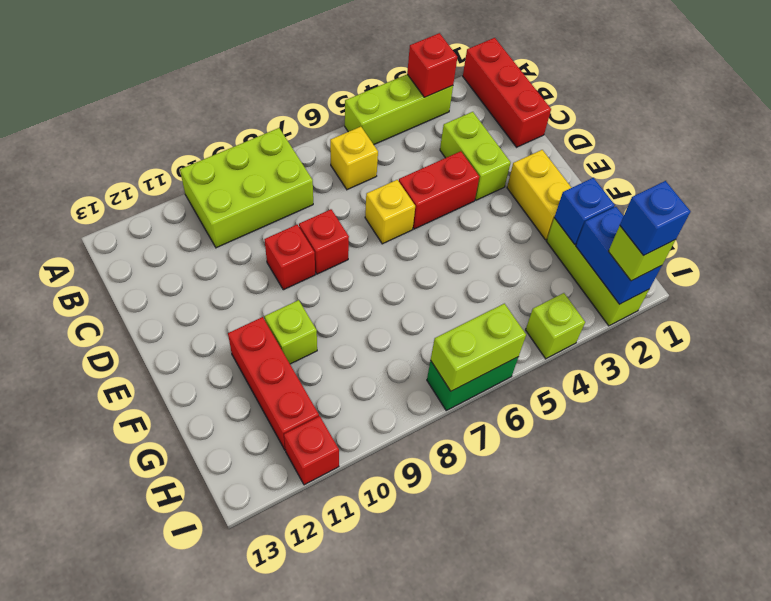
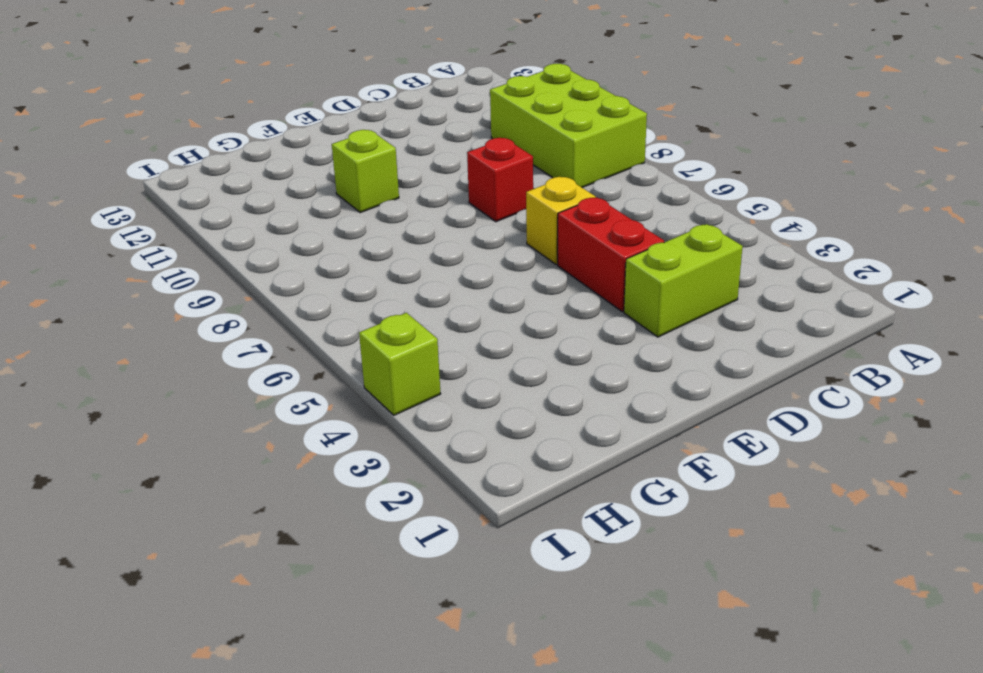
none -> red 1x3 brick [463,38,551,147]
none -> lime 1x3 brick [345,74,453,145]
none -> yellow 1x1 brick [330,127,378,190]

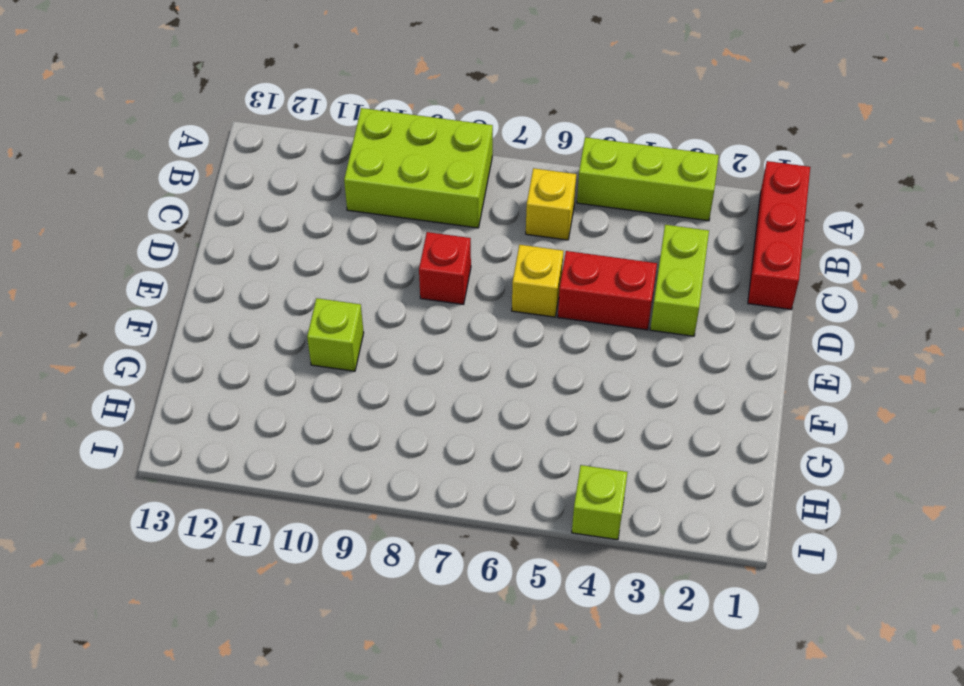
none -> red 1x1 brick [265,225,315,290]
none -> yellow 1x2 brick [507,150,571,240]
none -> red 1x3 brick [228,317,319,450]

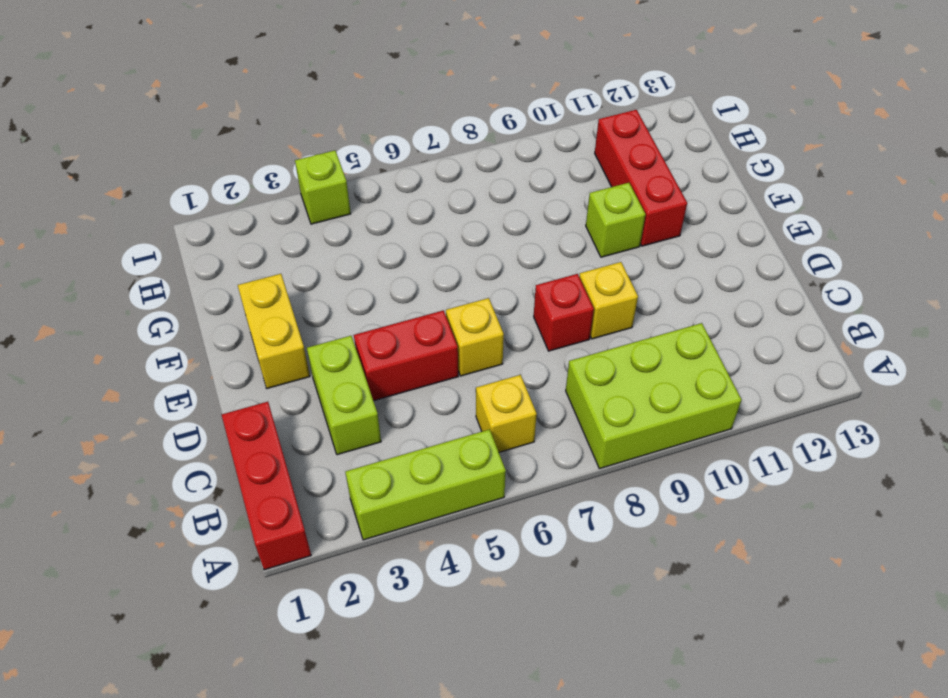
yellow 1x1 brick [579,262,638,339] -> red 1x1 brick [265,225,315,290]
none -> lime 1x3 brick [547,218,649,326]
none -> green 1x2 brick [427,357,518,410]
none -> red 1x1 brick [284,416,339,485]

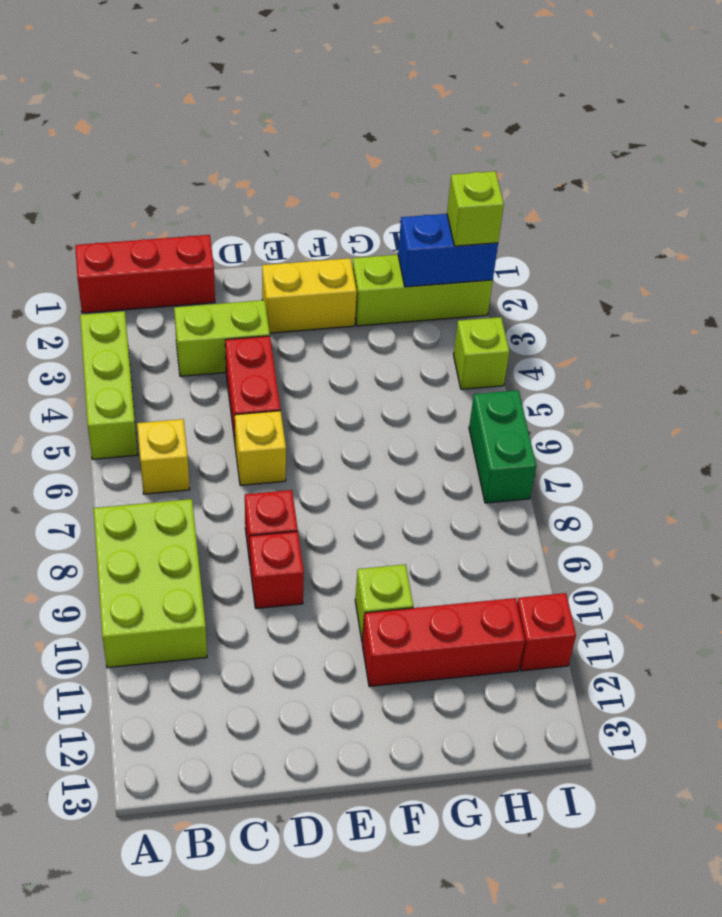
none -> red 1x1 brick [407,33,457,97]
none -> blue 1x1 brick [554,178,615,244]
none -> lime 1x2 brick [431,304,526,391]

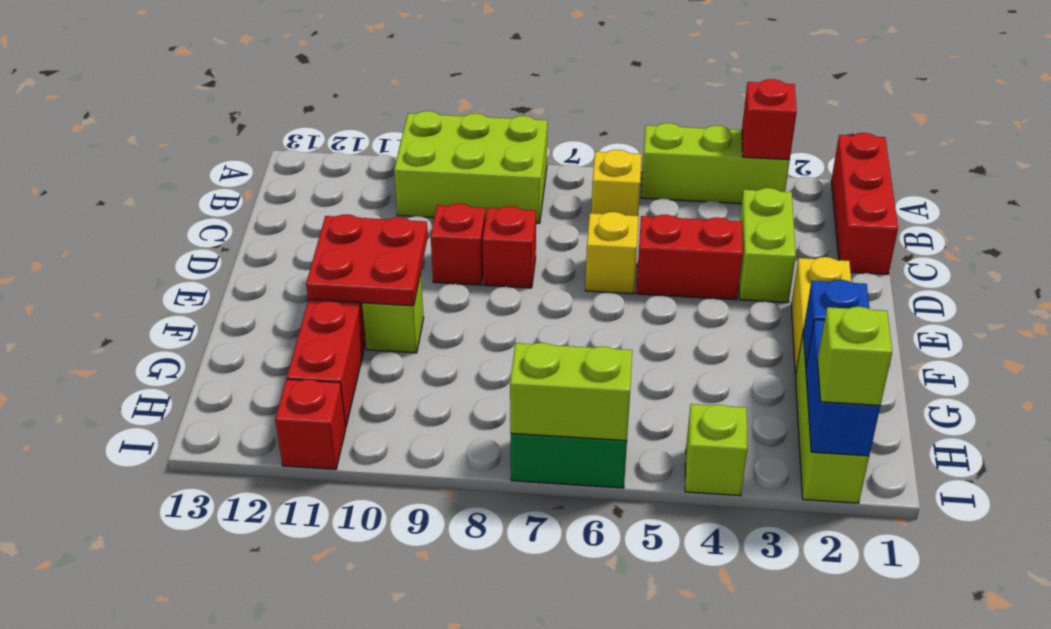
red 2x2 plate [306,214,428,306] -> none
none -> blue 1x1 brick [620,181,690,256]

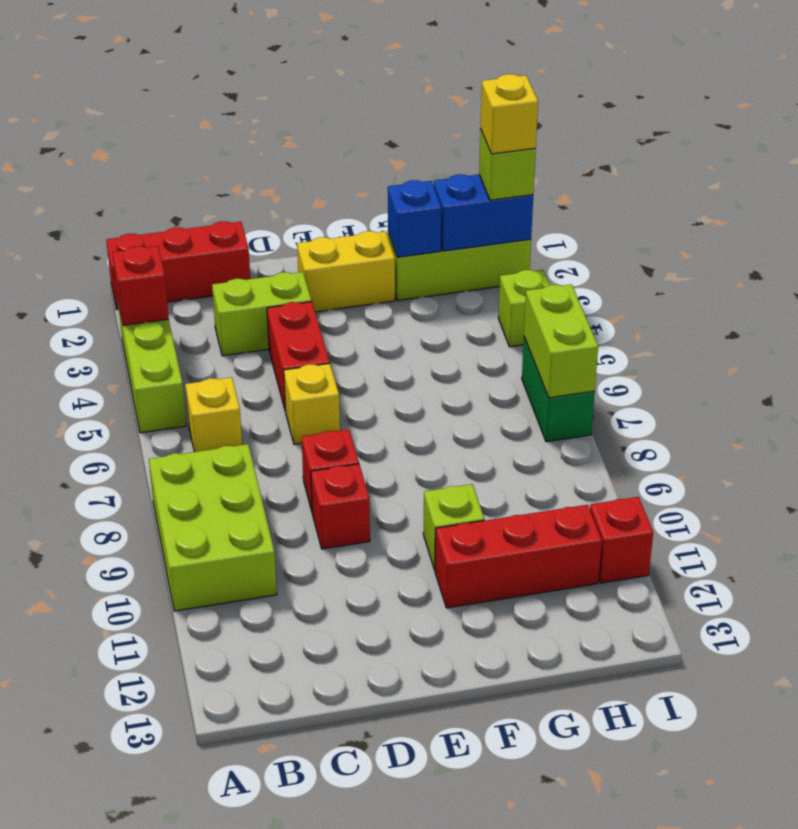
yellow 1x1 brick [481,74,538,154] -> blue 1x1 brick [620,181,690,256]

